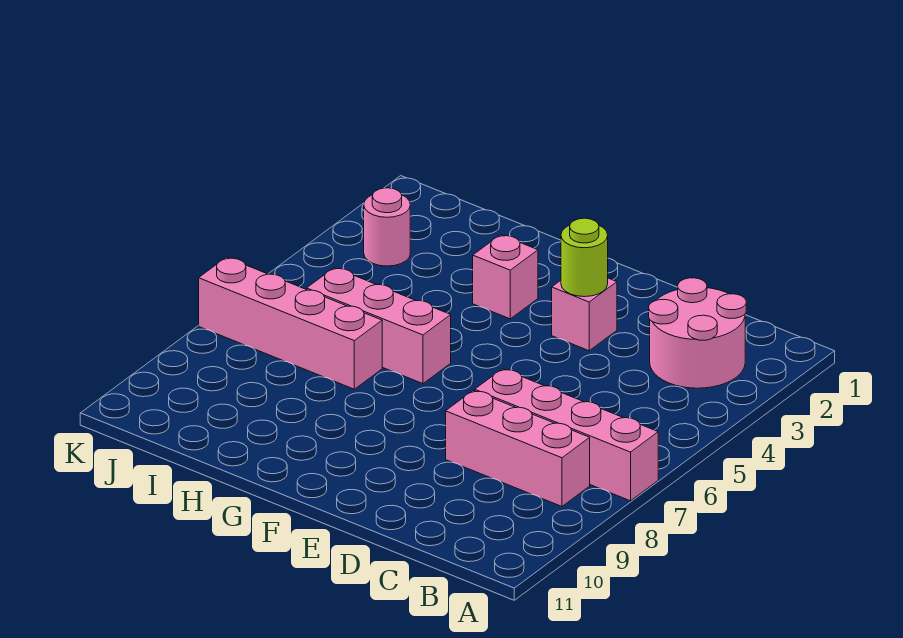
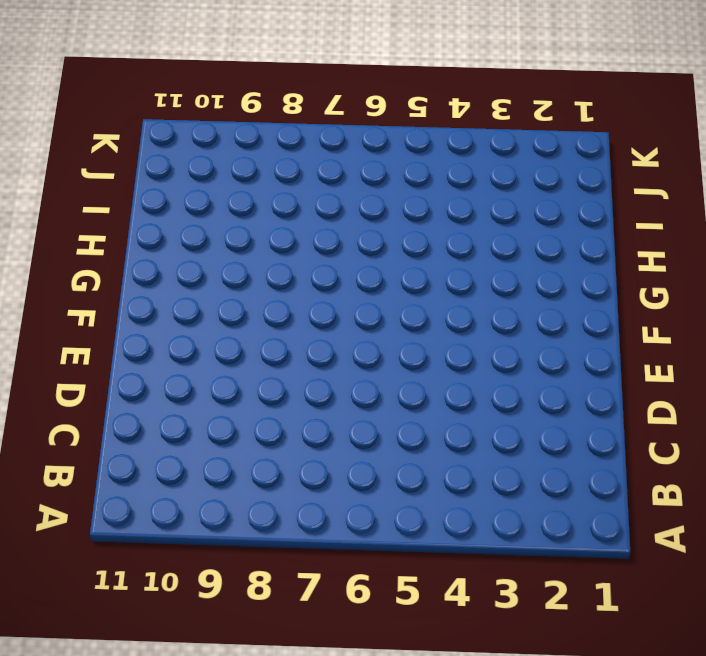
none -> pink 1x4 brick [475,369,658,501]
none -> pink 2x2 round brick [649,278,746,388]

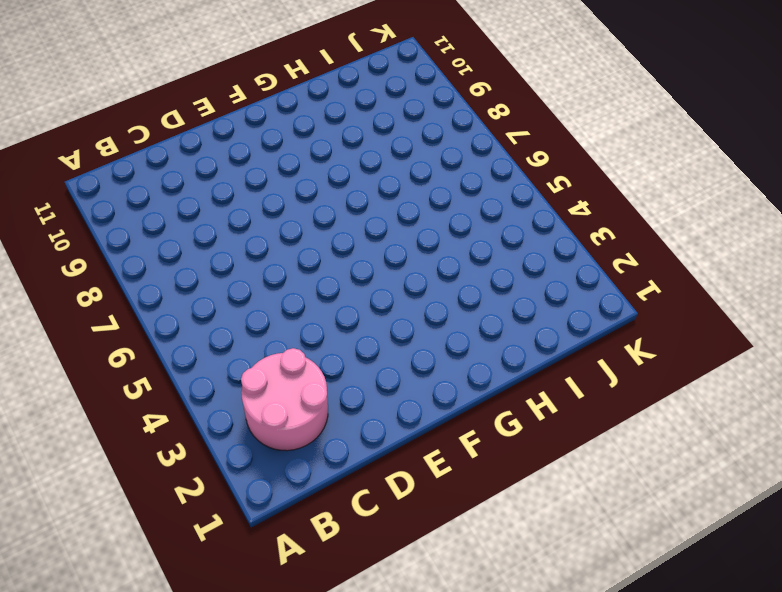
none -> pink 1x4 brick [475,369,658,501]
none -> pink 1x3 brick [446,390,590,506]

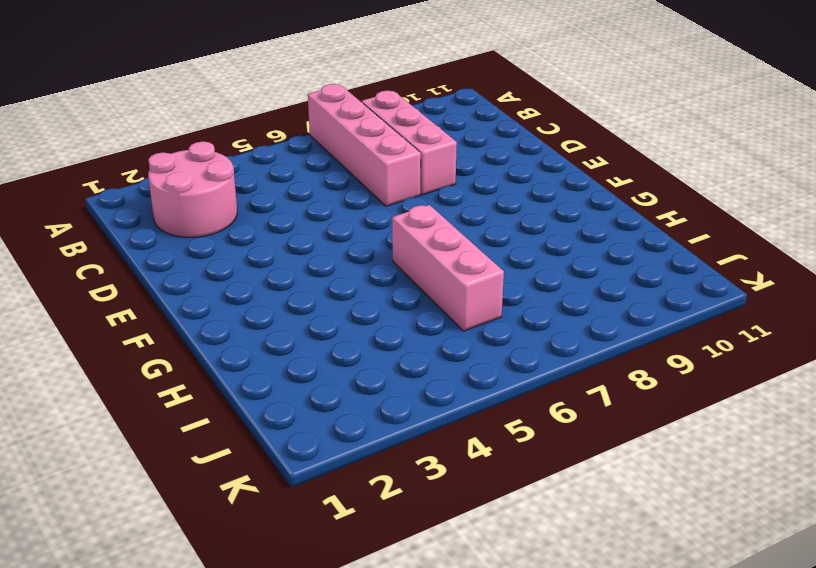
none -> pink 1x1 brick [552,278,617,351]
none -> pink 1x1 brick [473,235,538,319]

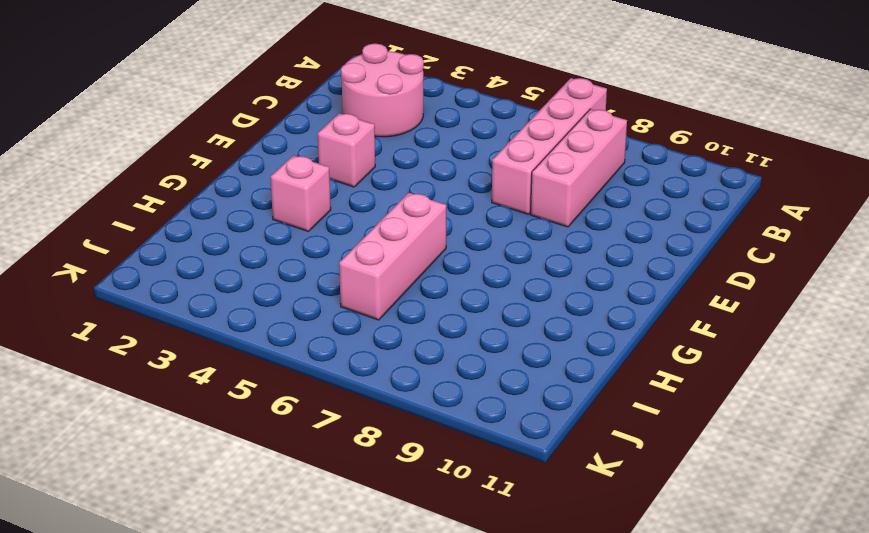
none -> pink 1x4 brick [199,257,382,389]
none -> pink 1x1 round brick [364,188,410,266]

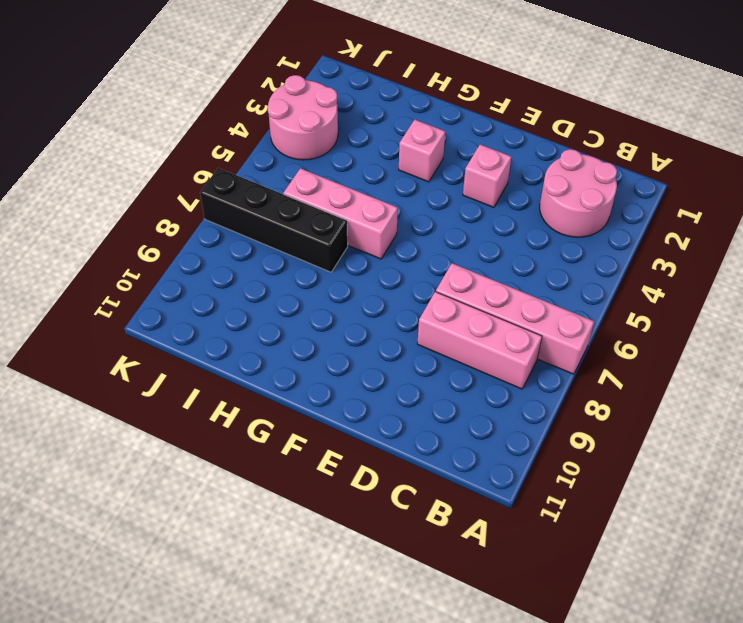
black 1x4 brick [200,168,348,272] -> pink 1x4 brick [199,257,382,389]
pink 2x2 round brick [267,75,338,160] -> pink 1x1 round brick [364,188,410,266]
none -> lime 1x1 round brick [561,218,608,297]

